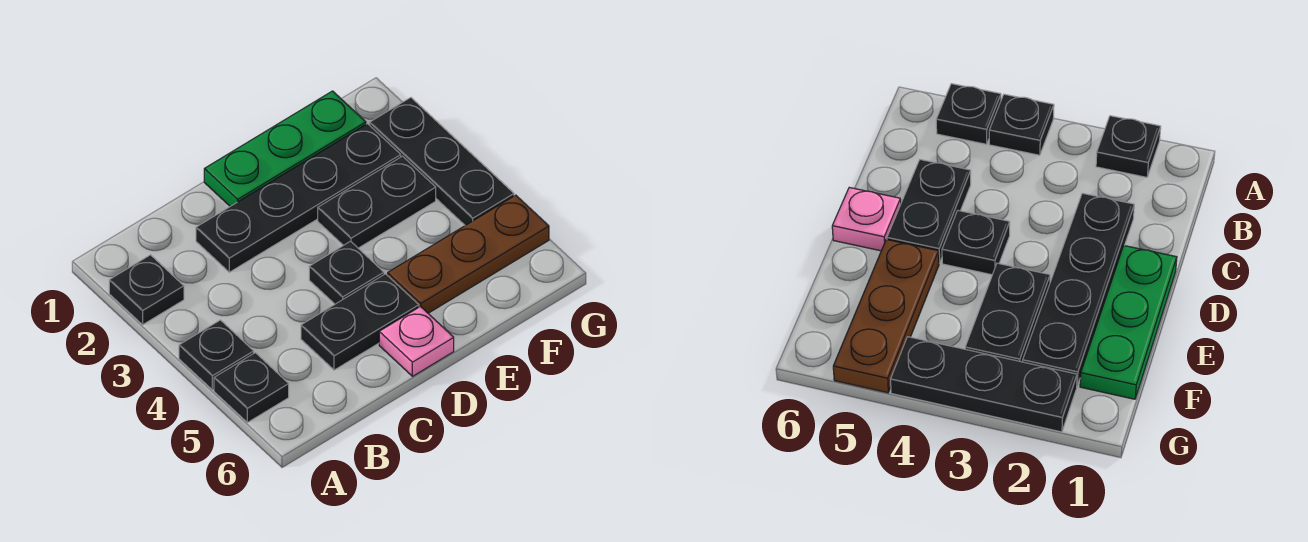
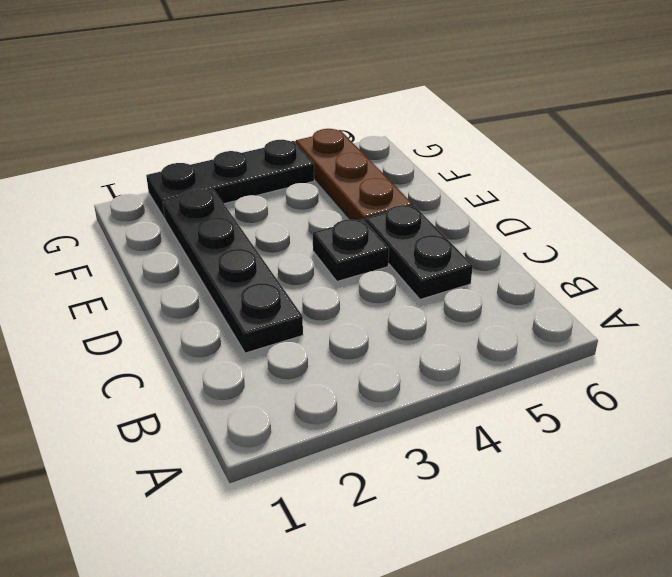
none -> black 1x1 plate [109,255,184,325]
none -> black 1x1 plate [179,320,254,390]

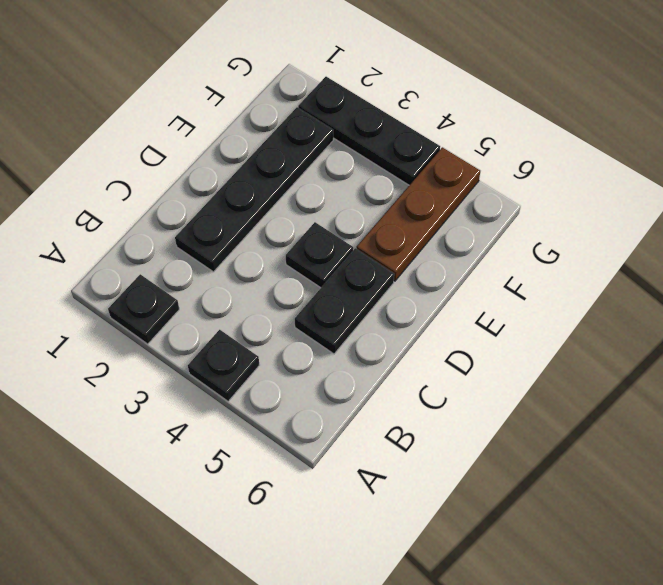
none -> black 1x1 plate [214,353,289,423]
none -> green 1x3 plate [204,91,366,206]

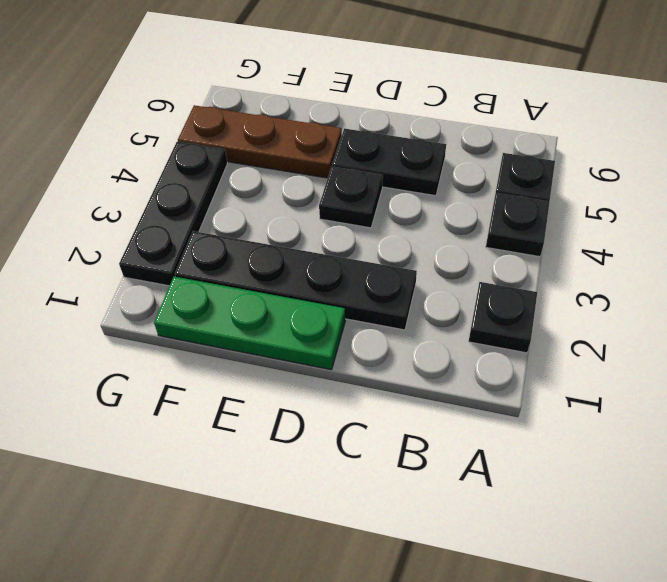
none -> pink 1x1 plate [379,307,454,376]
none -> black 1x2 plate [318,156,436,248]

